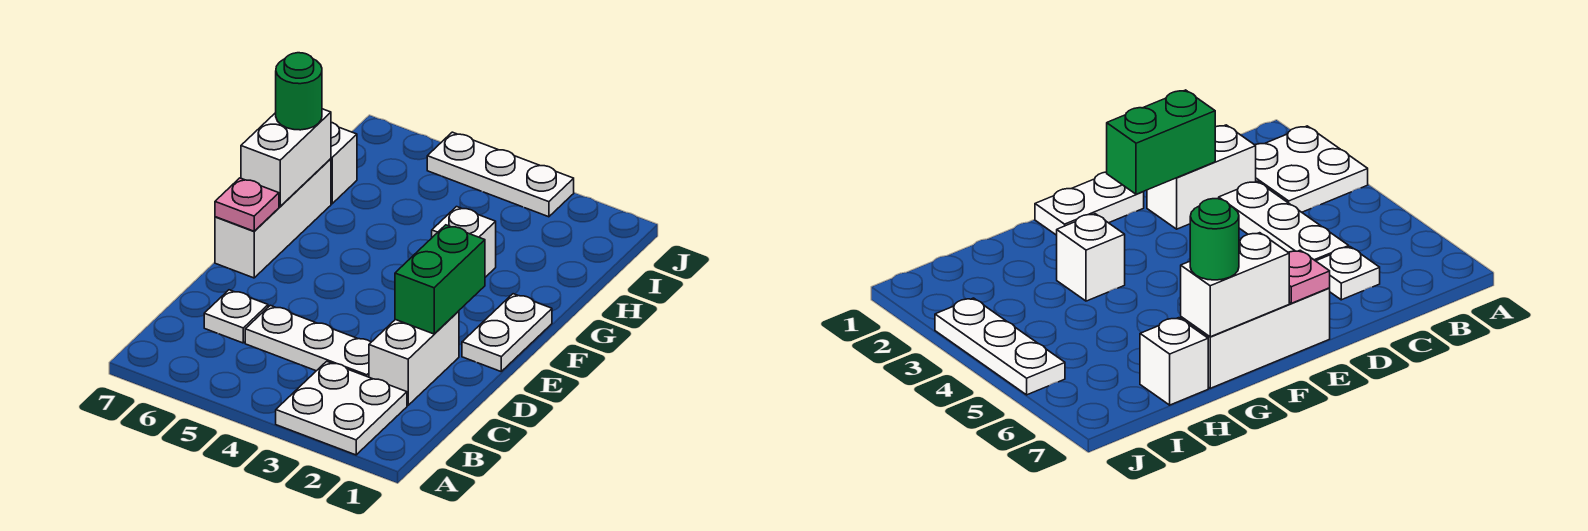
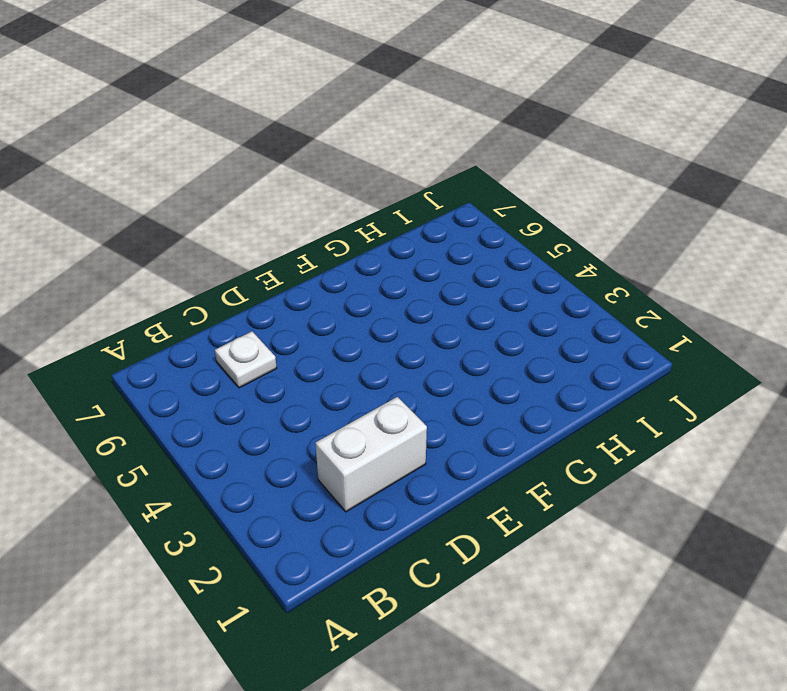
none -> white 2x2 plate [276,361,407,455]
none -> white 1x3 plate [245,305,371,377]
none -> white 1x2 plate [462,294,552,371]

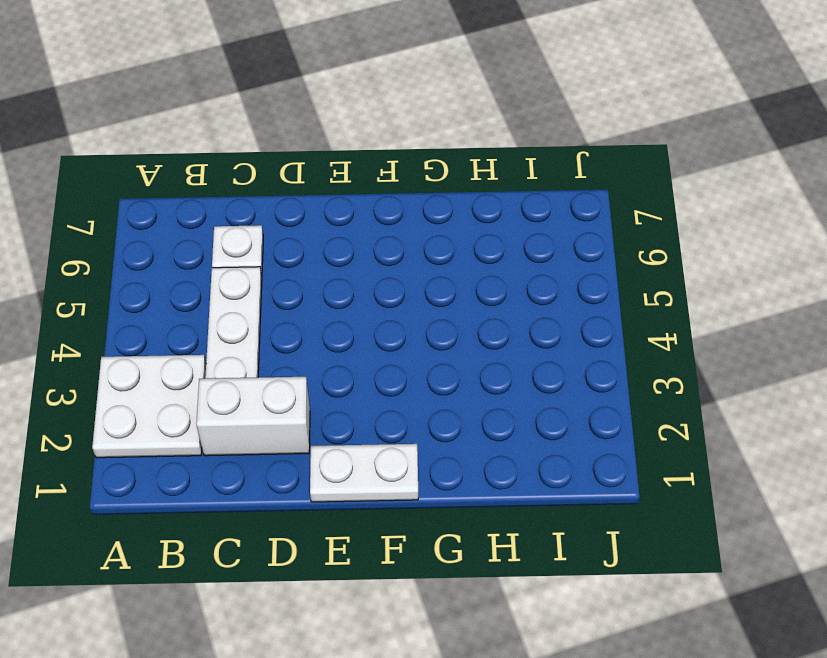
none -> white 1x3 brick [215,159,331,278]
none -> white 1x1 brick [432,207,496,277]
none -> white 1x1 brick [331,122,357,204]

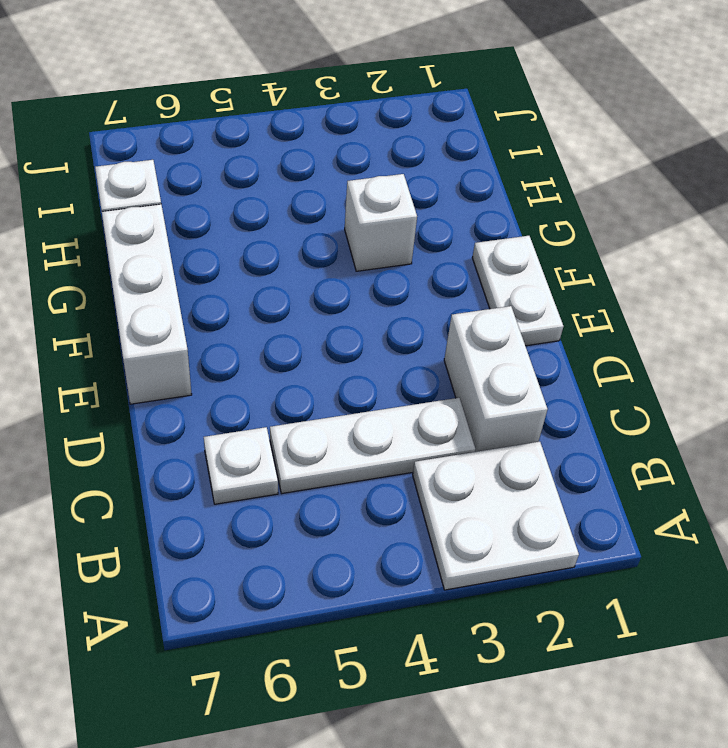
none -> white 1x3 plate [427,132,574,217]
none -> green 1x2 brick [395,225,485,334]
none -> pink 1x1 plate [215,178,279,231]

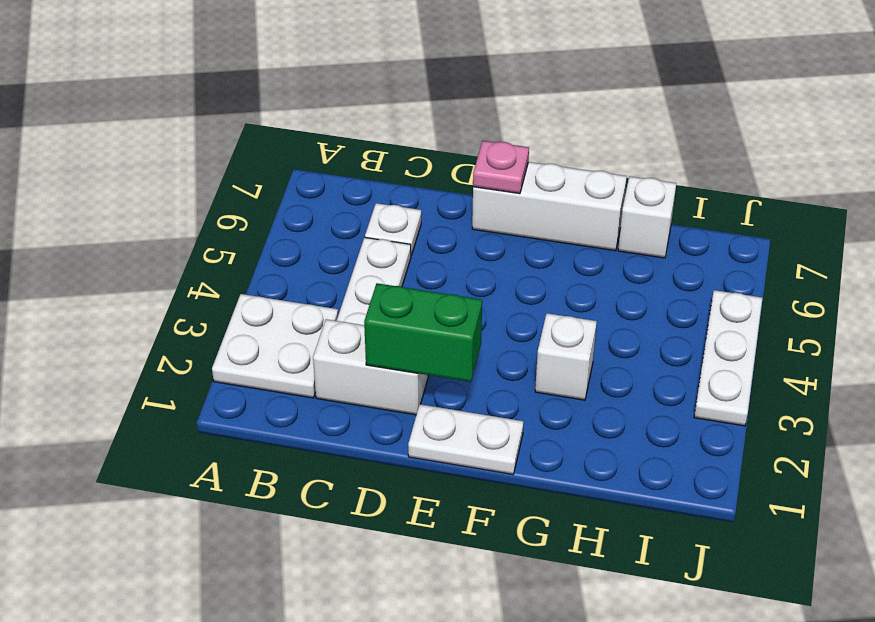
none -> white 1x2 brick [241,109,331,206]
none -> green 1x1 round brick [276,53,322,130]

